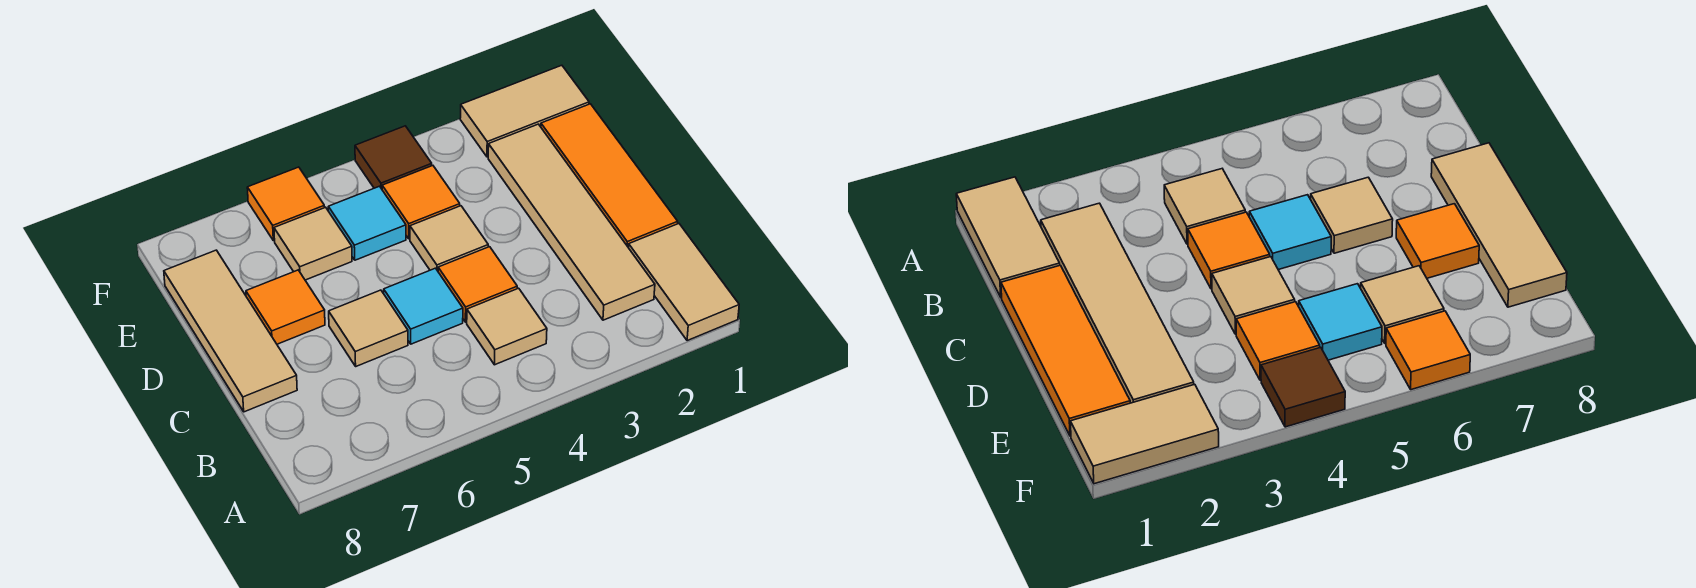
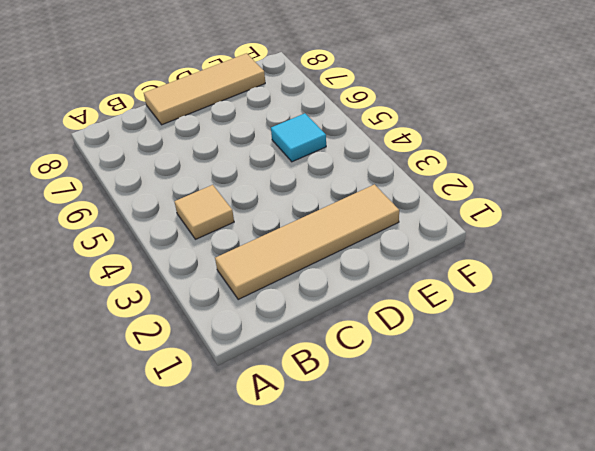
none -> tan 1x2 tile [628,224,739,341]
none -> orange 1x3 tile [541,104,678,247]
none -> orange 1x1 tile [438,247,517,322]

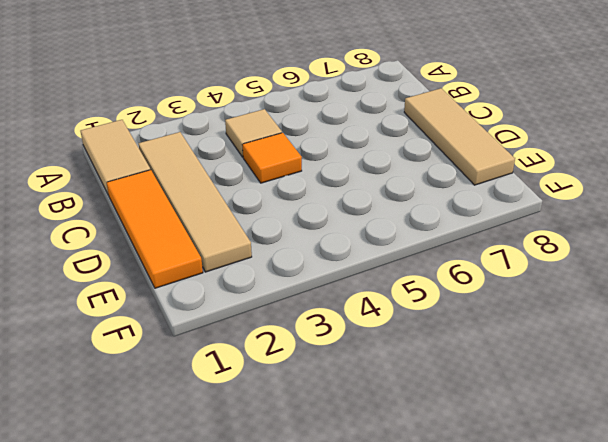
none -> cyan 1x1 tile [384,268,463,344]
none -> tan 1x1 tile [329,290,408,366]
none -> tan 1x1 tile [410,206,488,271]

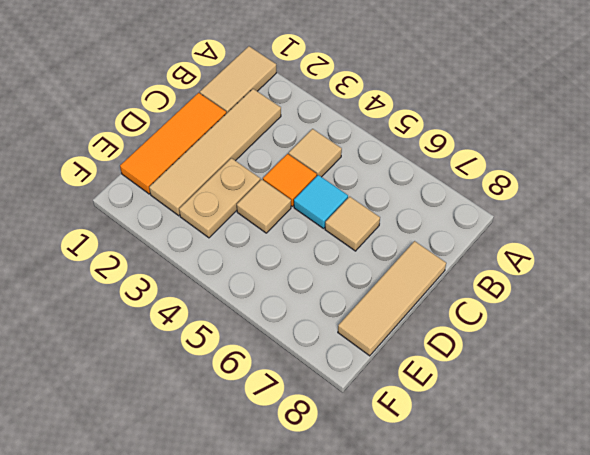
tan 1x2 plate [179,158,260,238] -> none
none -> orange 1x1 tile [246,270,325,344]
none -> orange 1x1 tile [382,166,460,239]
none -> cyan 1x1 tile [328,186,406,260]

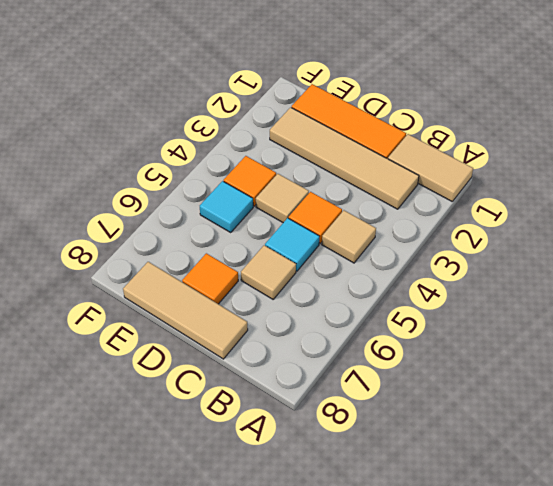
none -> tan 1x1 tile [274,207,352,280]
none -> tan 1x2 tile [460,65,589,157]
none -> brown 1x1 tile [355,126,432,189]

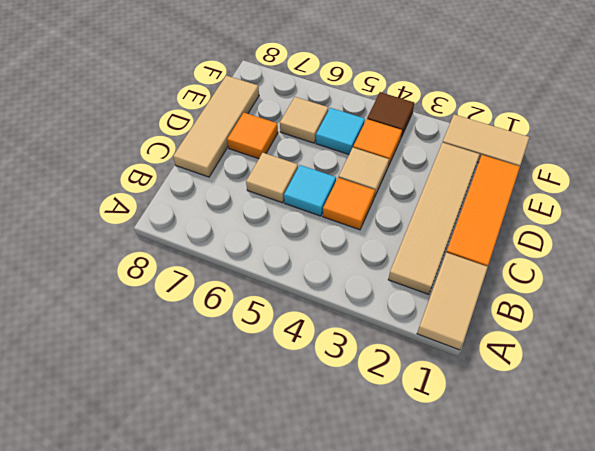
none -> tan 1x1 tile [467,288,547,365]
none -> orange 1x1 tile [247,167,325,241]

